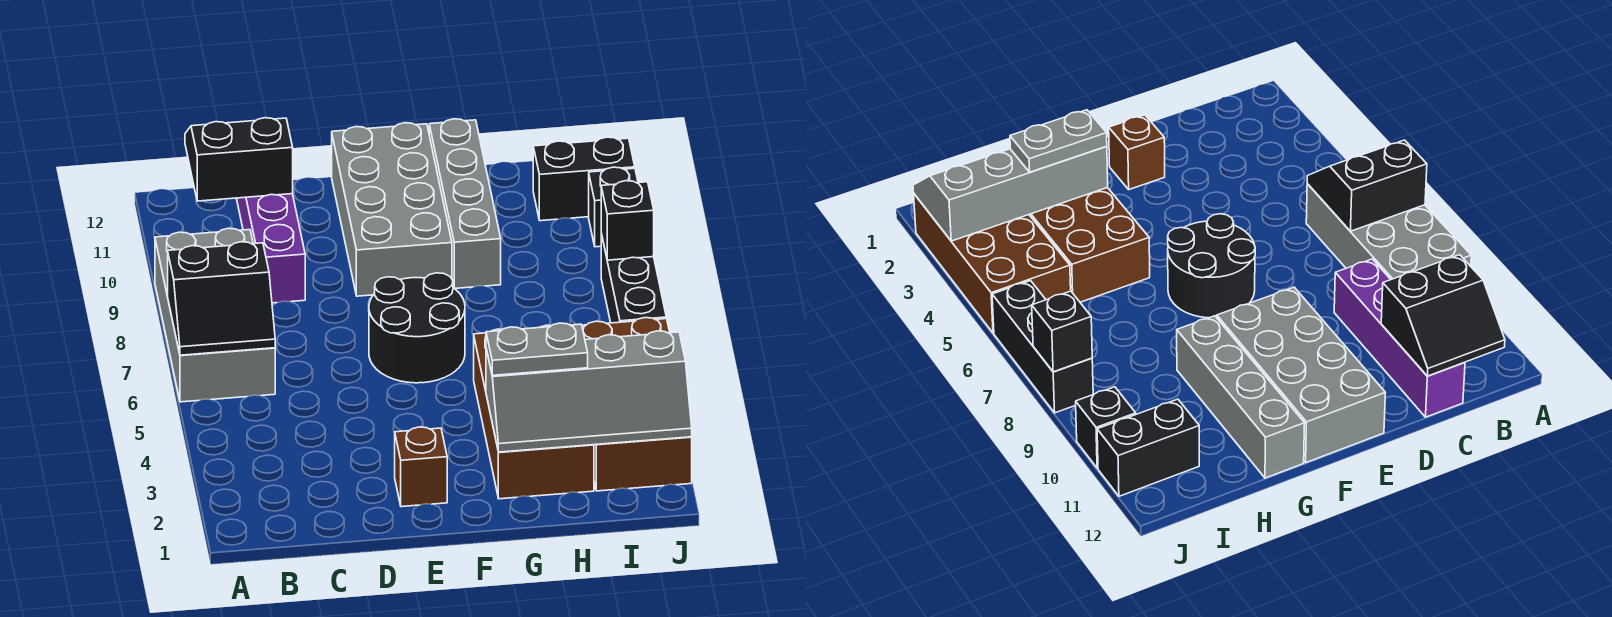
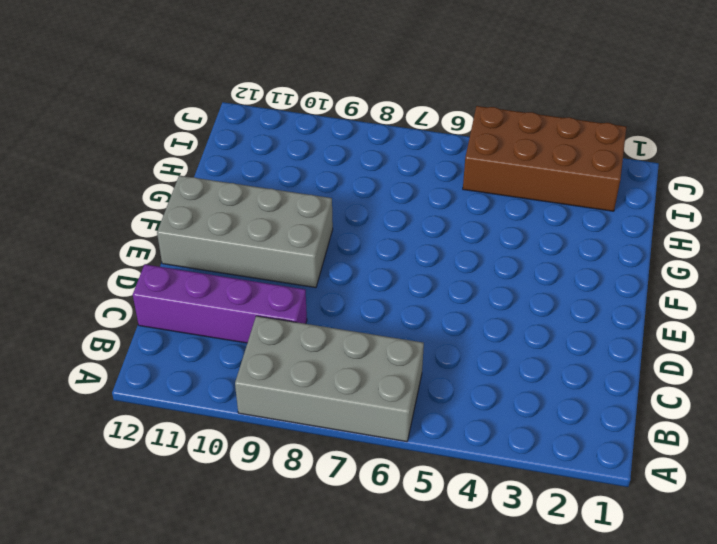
none -> brown 1x1 brick [395,427,447,507]
none -> black 2x2 round brick [369,273,465,383]
none -> brown 2x4 brick [474,325,594,499]

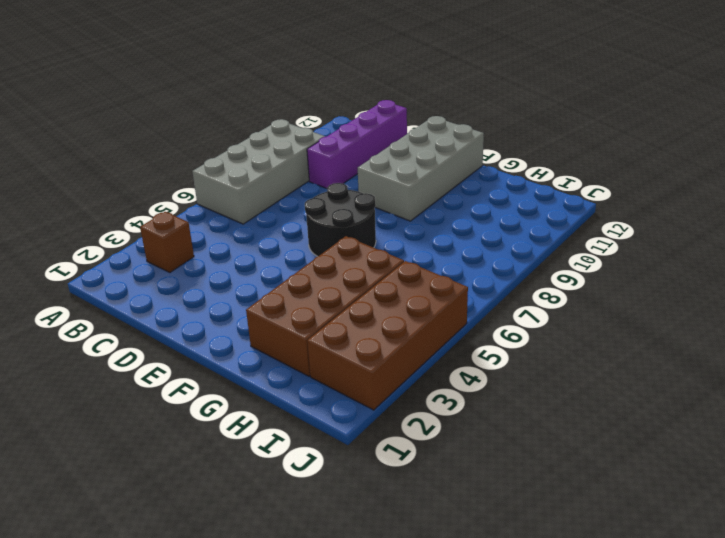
brown 1x1 brick [140,212,194,272] -> brown 1x1 brick moved to [395,427,447,507]
none -> grey 1x4 brick [429,119,501,289]
none -> black 1x2 brick [533,137,635,221]
none -> black 1x3 brick [601,234,666,323]

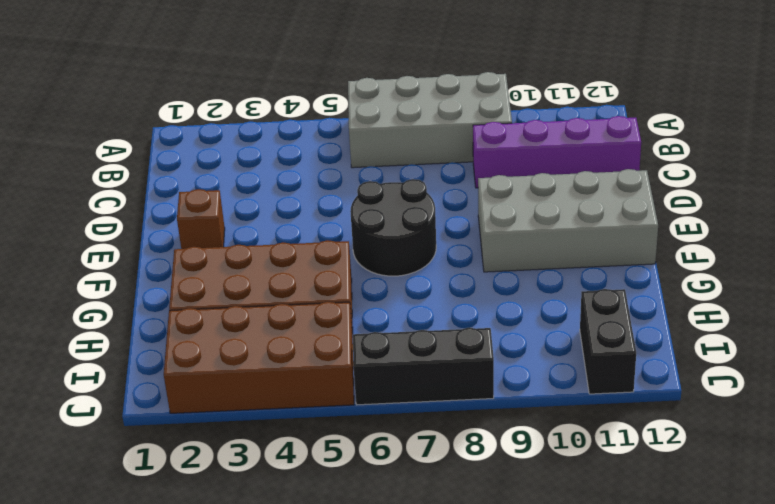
none -> grey 1x4 brick [429,119,501,289]
none -> black 1x1 brick [589,167,638,247]
none -> black 2x2 slope [168,242,275,355]

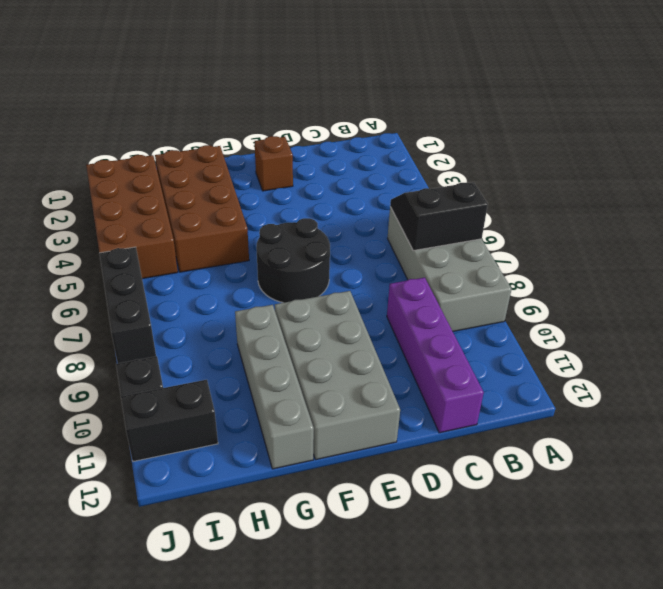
none -> black 2x2 slope [185,118,293,201]
none -> grey 2x4 slope [486,331,692,452]
none -> black 1x1 brick [601,181,654,260]

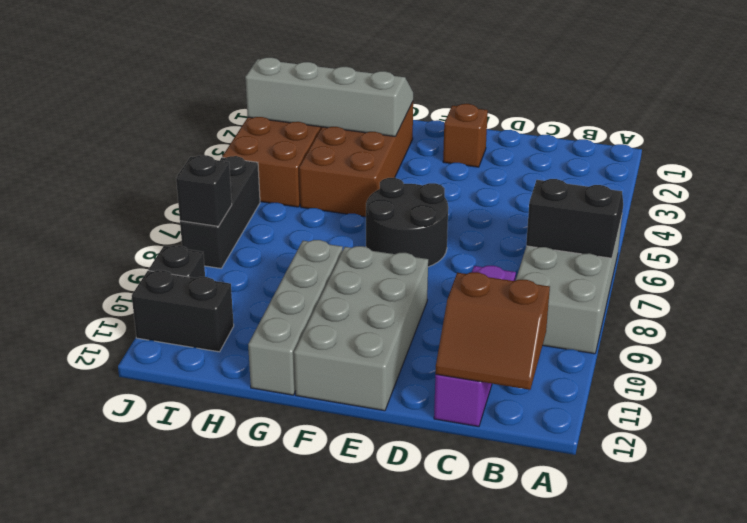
brown 2x2 slope [435,272,550,390] -> black 2x2 slope [185,118,293,201]
none -> grey 1x2 plate [486,323,588,375]

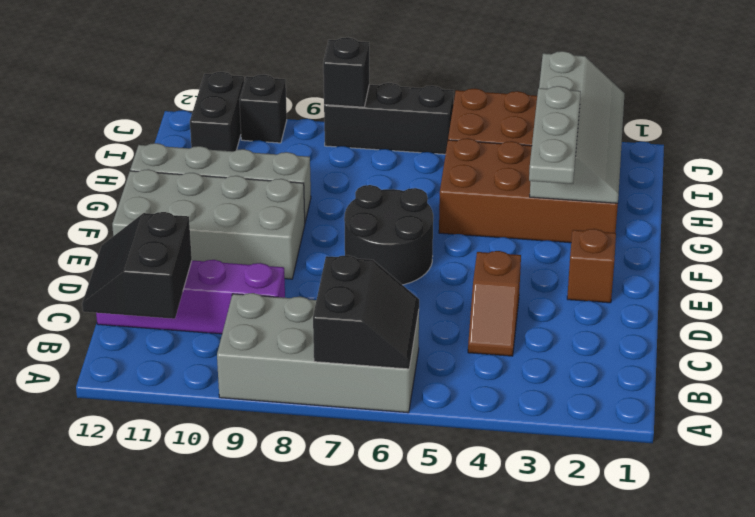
brown 1x2 slope [468,251,521,356] -> none
grey 1x3 plate [529,86,581,184] -> grey 1x2 plate [486,323,588,375]

